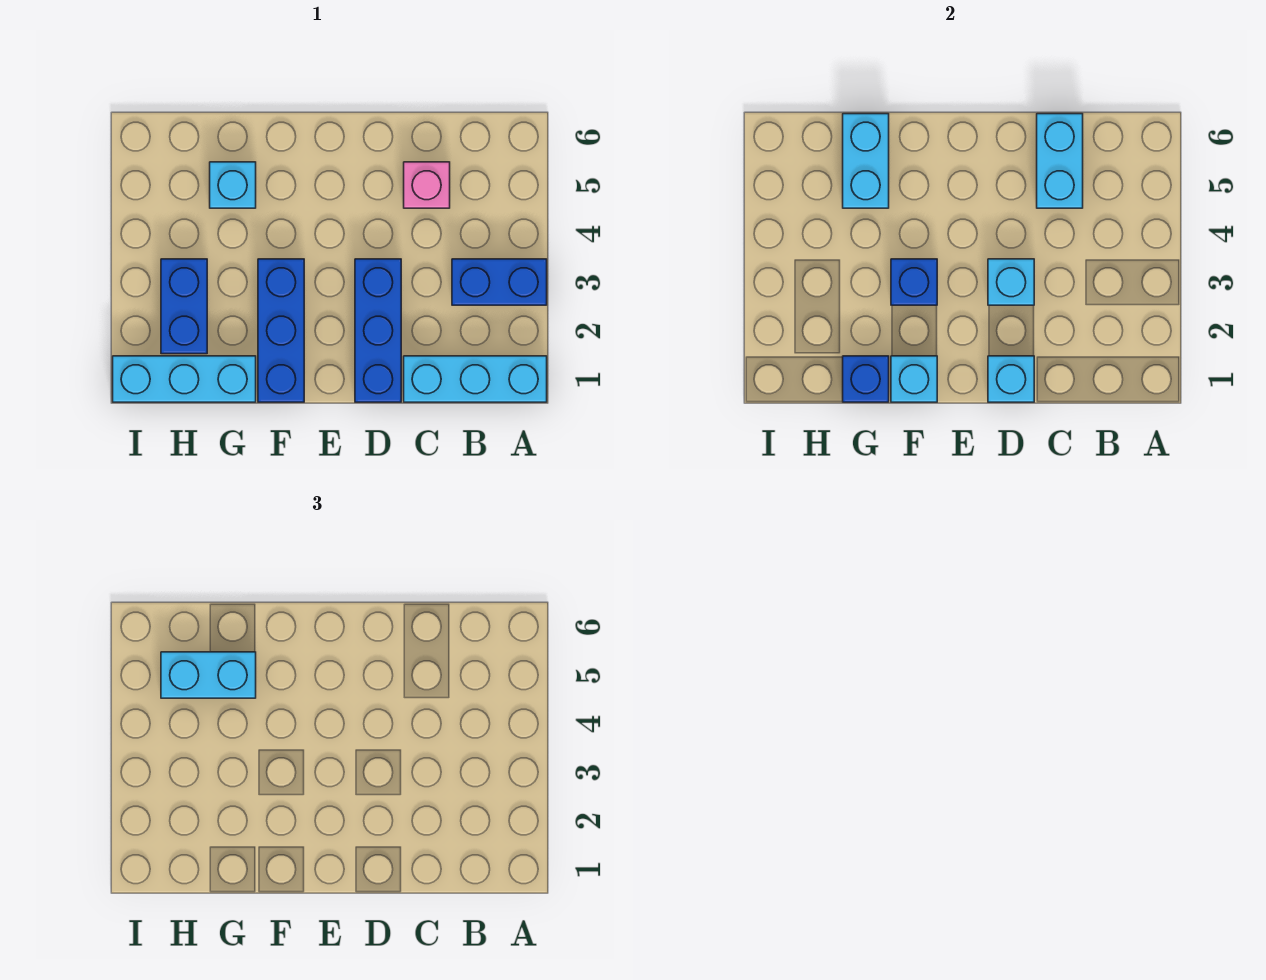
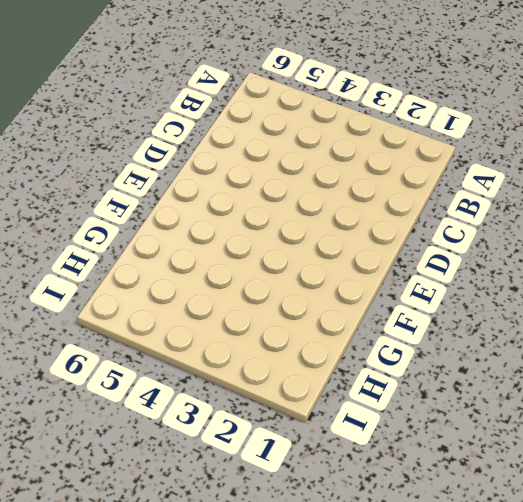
none -> cyan 1x3 brick [404,356,547,402]
none -> blue 1x2 brick [452,259,547,305]
none -> pink 1x1 brick [404,162,450,208]

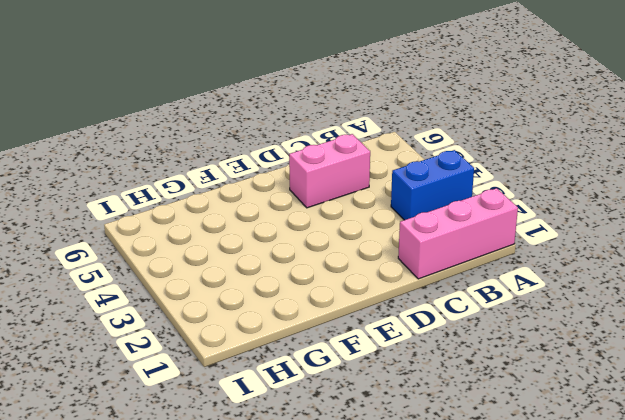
pink 1x3 brick [398,188,518,279] -> cyan 1x3 brick [404,356,547,402]
pink 1x2 brick [289,134,370,208] -> pink 1x1 brick [404,162,450,208]
none -> blue 1x3 brick [355,259,401,402]
none -> blue 1x3 brick [258,259,304,402]
none -> cyan 1x3 brick [113,356,256,402]

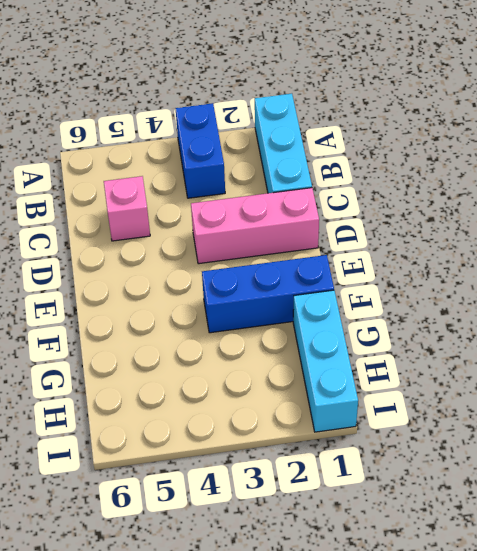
pink 1x3 brick [191,188,319,264] -> blue 1x3 brick [355,259,401,402]
none -> cyan 1x1 brick [210,162,256,208]
none -> blue 1x2 brick [161,259,207,354]
none -> cyan 1x2 brick [1037,114,1083,208]

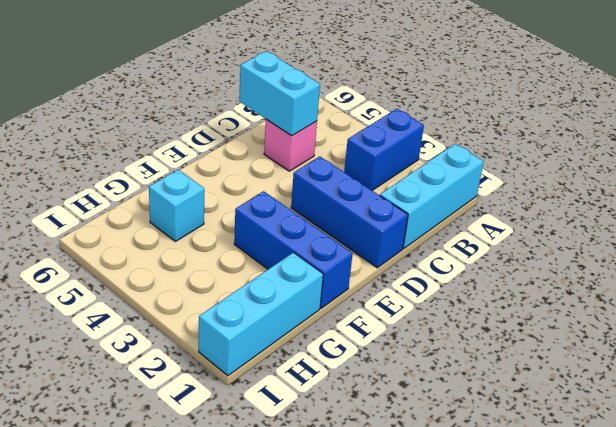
none -> blue 1x2 brick [161,259,207,354]
none -> cyan 1x1 brick [988,356,1034,402]
none -> cyan 1x1 brick [988,259,1034,305]

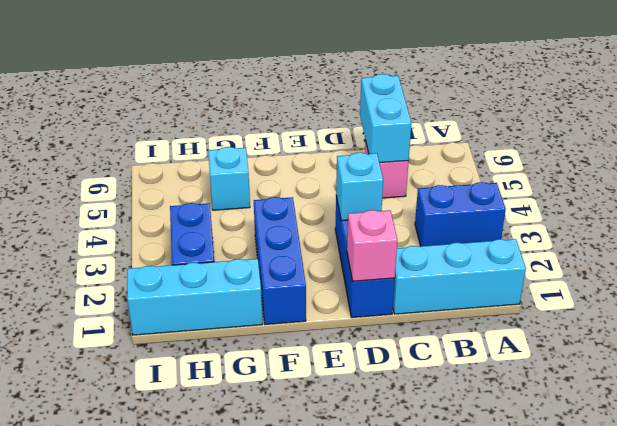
pink 1x1 brick [347,210,397,281] -> cyan 1x1 brick [988,356,1034,402]
none -> cyan 1x1 brick [891,356,937,402]
none -> blue 1x1 brick [891,259,937,305]
none -> blue 1x1 brick [843,356,889,402]

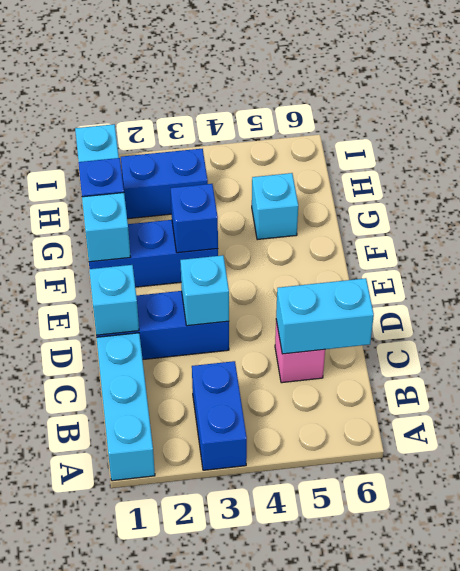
none -> cyan 1x2 brick [843,114,889,208]
none -> cyan 1x2 brick [161,652,256,698]

